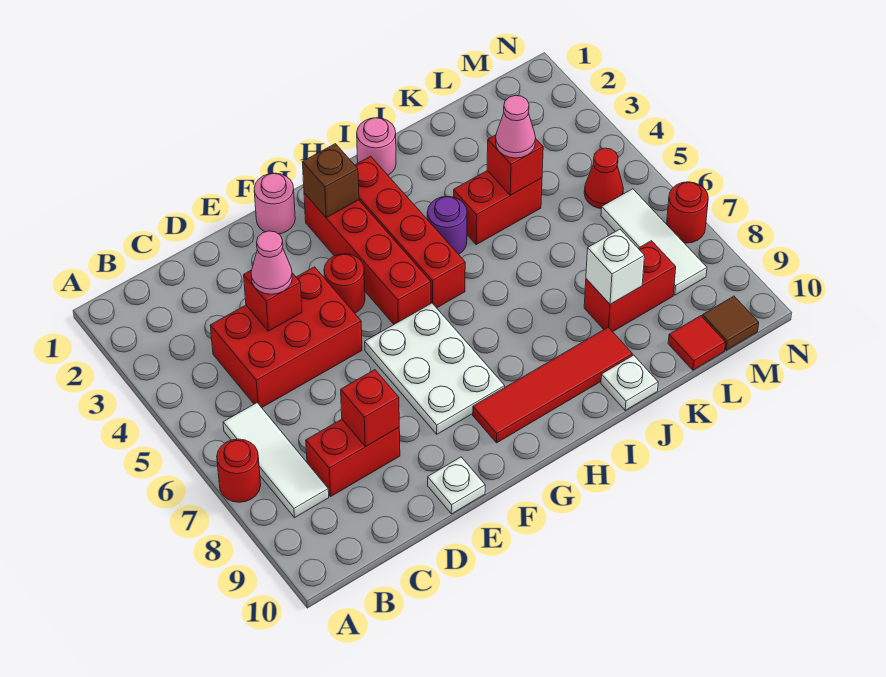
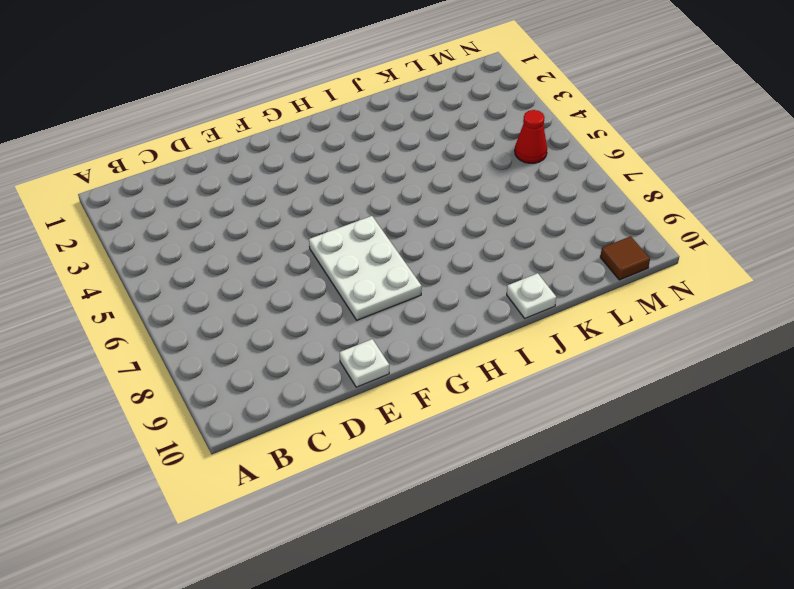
none -> red 1x1 round brick [217,439,261,502]
none -> white 1x3 tile [223,403,329,518]
none -> red 2x3 brick [210,267,362,408]

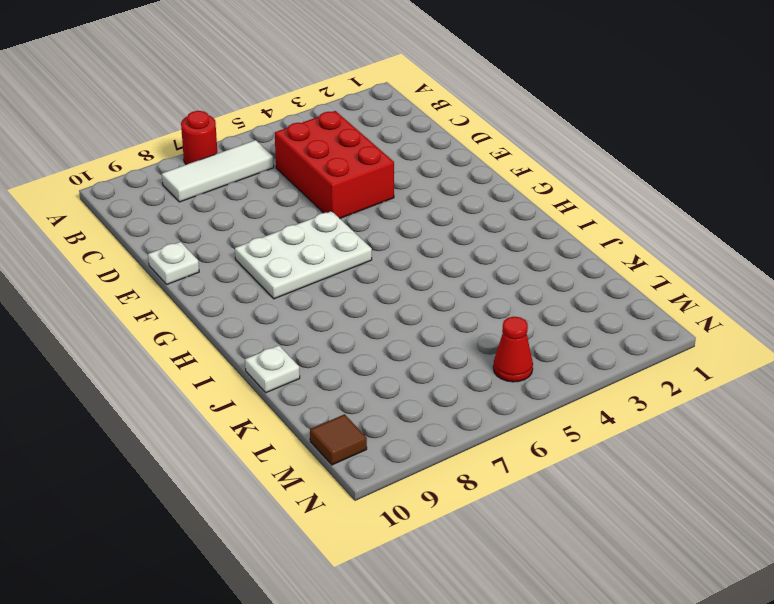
none -> red 1x2 brick [306,419,400,497]
none -> pink 1x1 round brick [254,173,295,234]
none -> red 1x1 round brick [324,254,365,313]

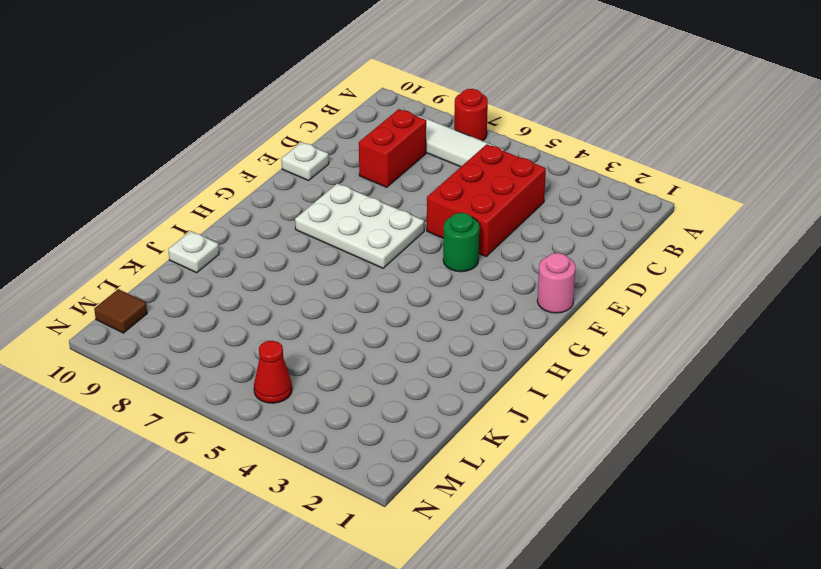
green 1x1 round brick [443,213,479,272] -> red 1x1 round brick [324,254,365,313]
none -> red 1x4 brick [304,193,431,324]
none -> red 1x4 tile [473,327,633,443]
none -> red 1x4 brick [355,156,465,308]

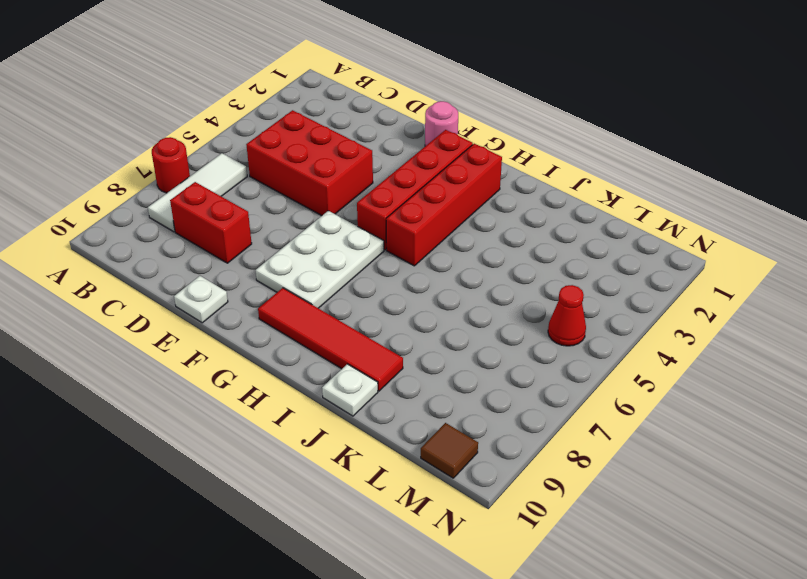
none -> red 1x1 round brick [324,254,365,313]
none -> pink 1x1 round brick [357,118,396,175]
none -> purple 1x1 round brick [427,196,467,254]

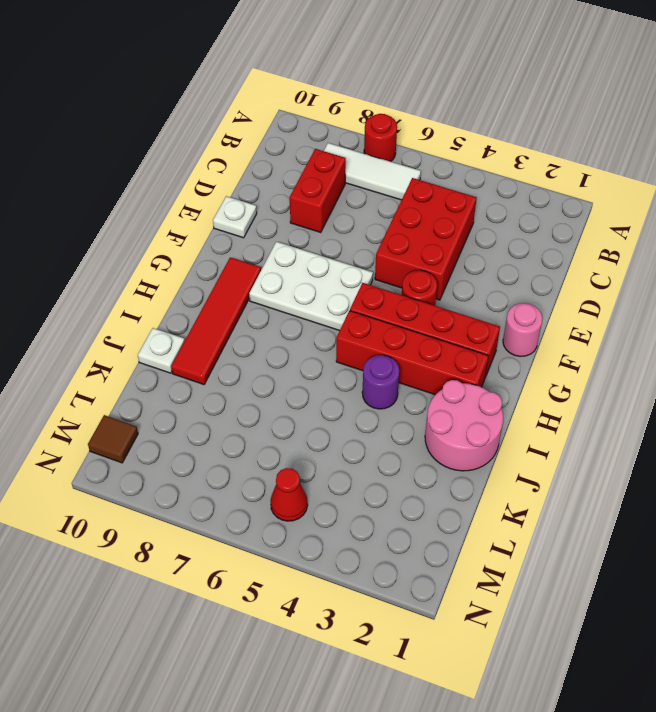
pink 2x2 round brick [425,380,503,471] -> pink 1x1 round brick [357,118,396,175]
none -> red 1x2 brick [454,171,542,245]
none -> red 1x2 brick [584,241,676,332]
none -> red 1x1 tile [668,316,726,370]

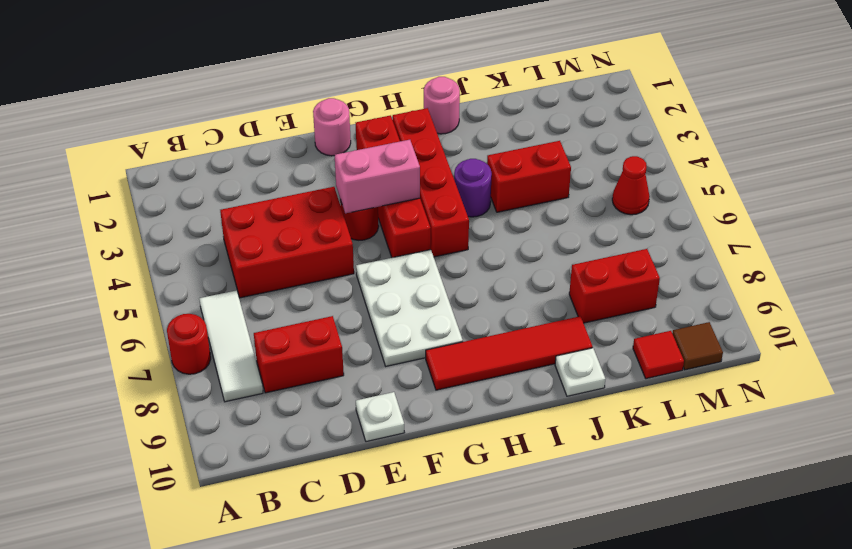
pink 1x2 brick [335,140,420,213] -> none
none -> white 1x3 tile [601,189,707,295]
none -> red 1x1 round brick [667,182,708,243]
none -> red 1x1 brick [244,270,302,331]

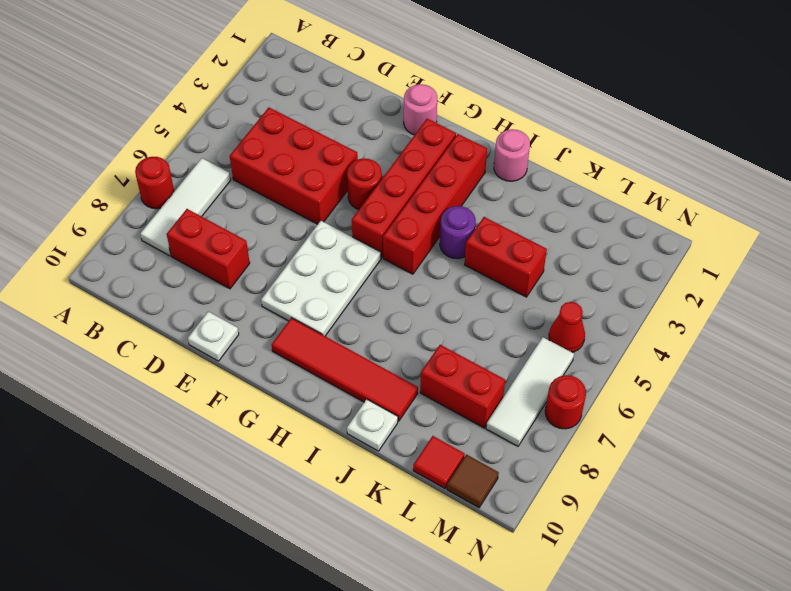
none -> red 1x1 brick [244,270,302,331]
none -> red 1x1 brick [341,370,399,447]
none -> brown 1x1 brick [303,144,359,218]

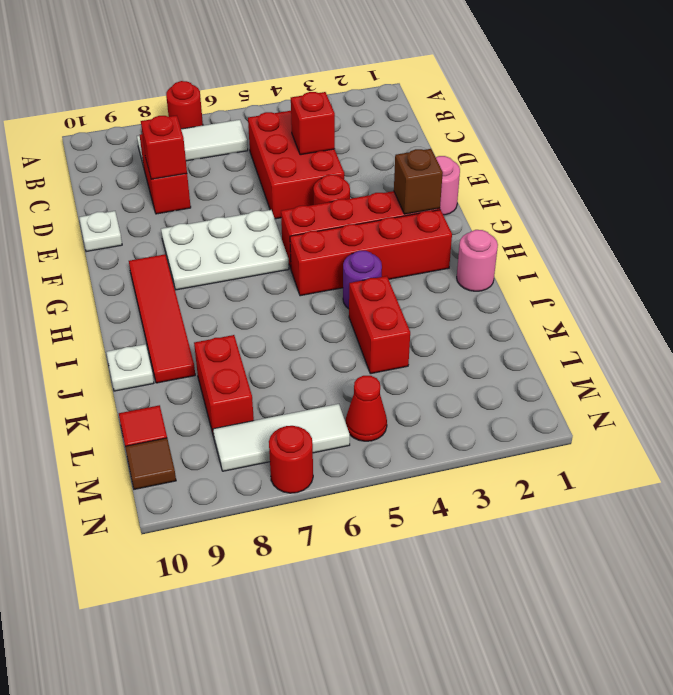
none -> red 1x1 brick [487,135,543,195]
none -> white 1x1 brick [586,229,645,304]
none -> pink 1x1 cone [251,231,292,294]

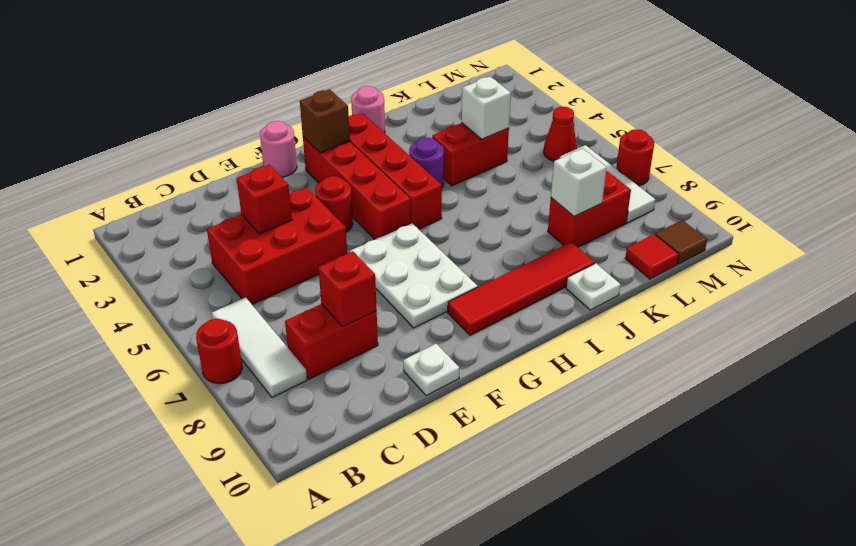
white 1x1 brick [462,77,511,139] -> red 1x1 brick [487,135,543,195]
none -> pink 1x1 cone [251,231,292,294]
none -> pink 1x1 cone [496,95,536,158]

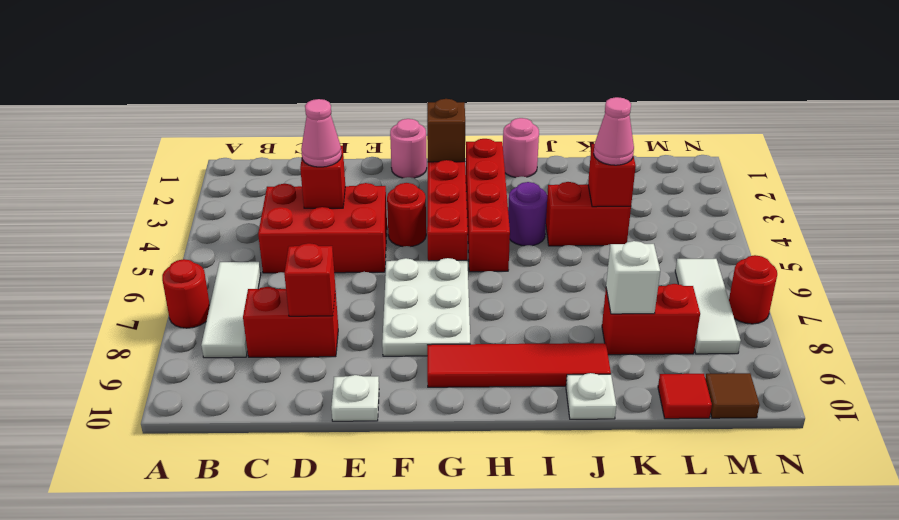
none -> red 1x1 cone [584,148,623,208]

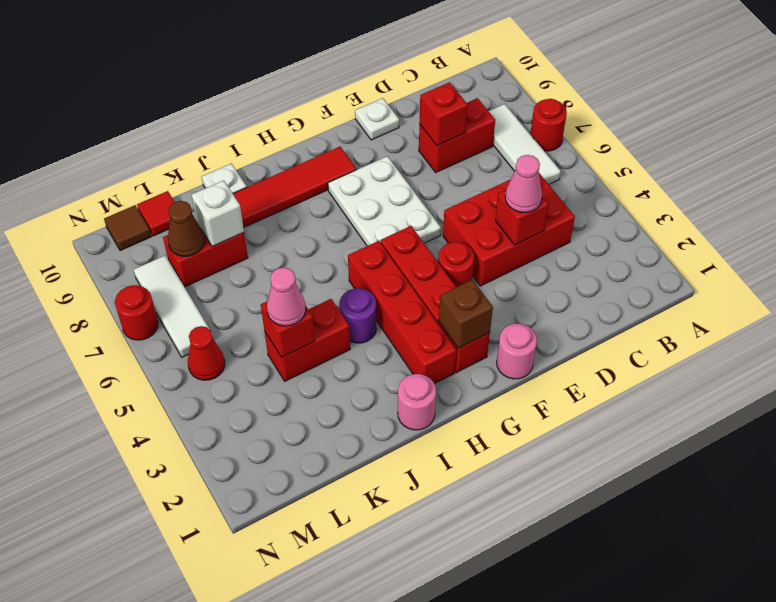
brown 1x1 cone [168,201,204,256] -> none

